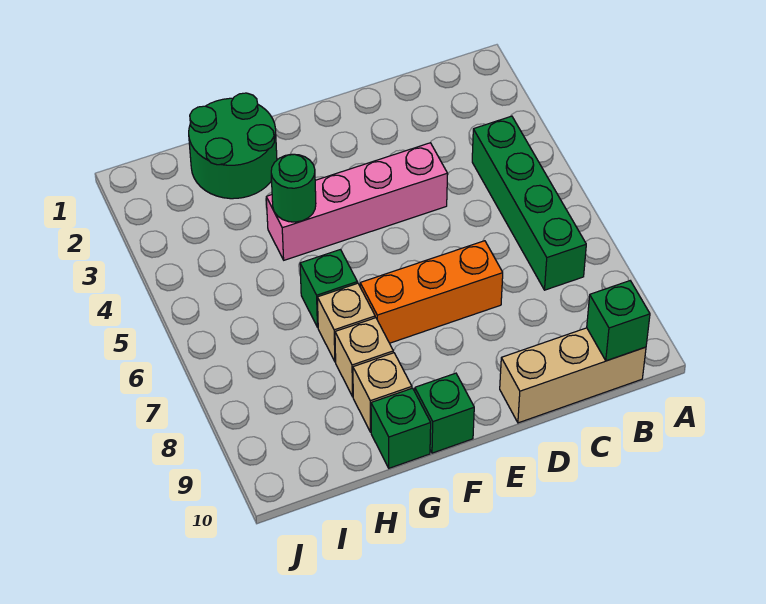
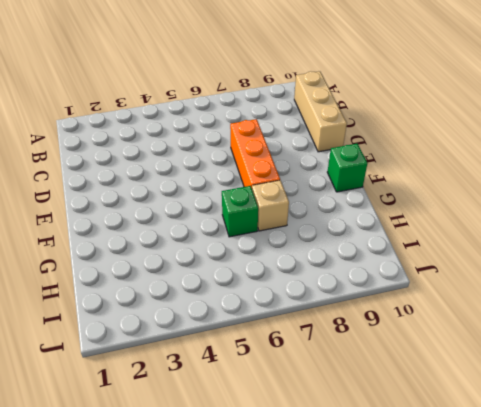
none -> green 1x4 brick [472,116,586,290]
none -> pink 1x4 brick [266,143,448,260]
none -> green 2x2 round brick [189,93,277,199]

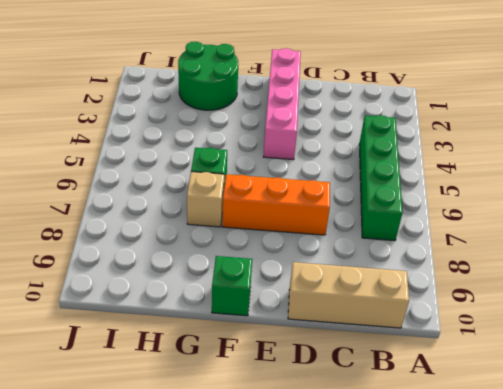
pink 1x4 brick [263,48,301,160] -> pink 1x4 brick turned to [266,143,448,260]
none -> tan 1x1 brick [335,318,393,397]
none -> tan 1x1 brick [353,353,412,432]
none -> green 1x1 brick [371,388,431,468]

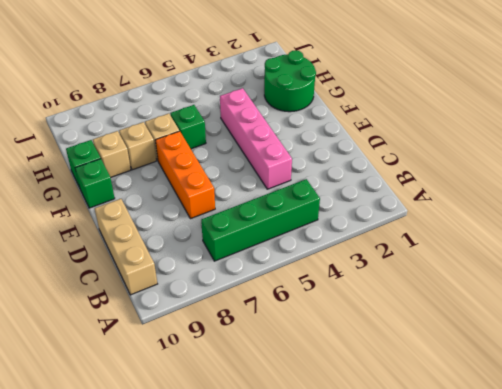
none -> green 1x1 brick [587,281,650,361]
none -> green 1x1 round brick [271,154,316,222]

